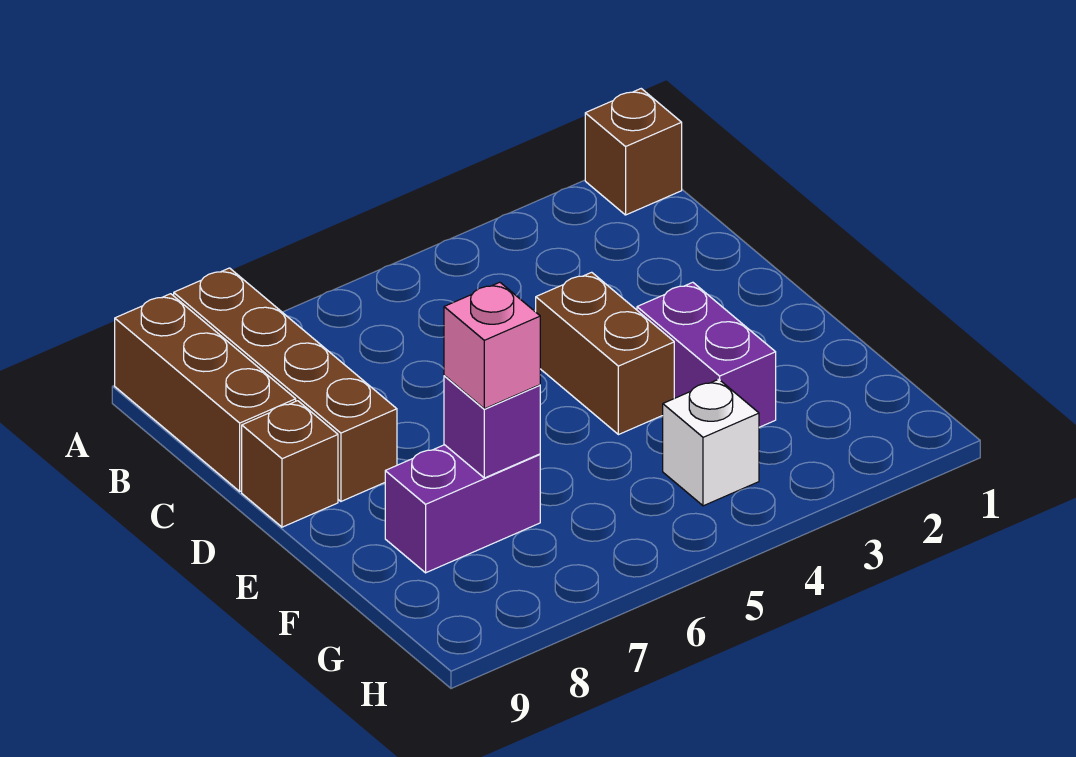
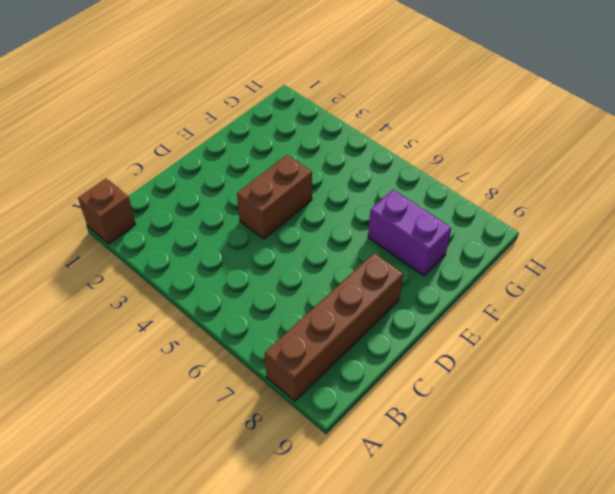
none -> brown 1x3 brick [115,294,296,491]
none -> brown 1x1 brick [242,401,338,527]

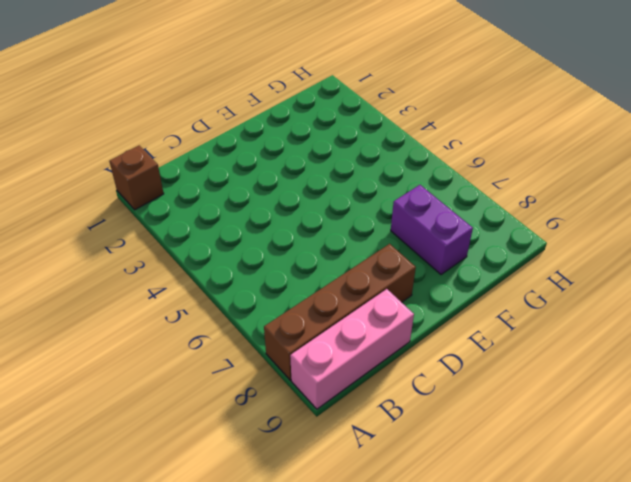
pink 1x3 brick [290,289,414,409] -> brown 1x3 brick [115,294,296,491]
none -> brown 1x2 brick [536,272,674,435]
none -> brown 1x1 brick [242,401,338,527]

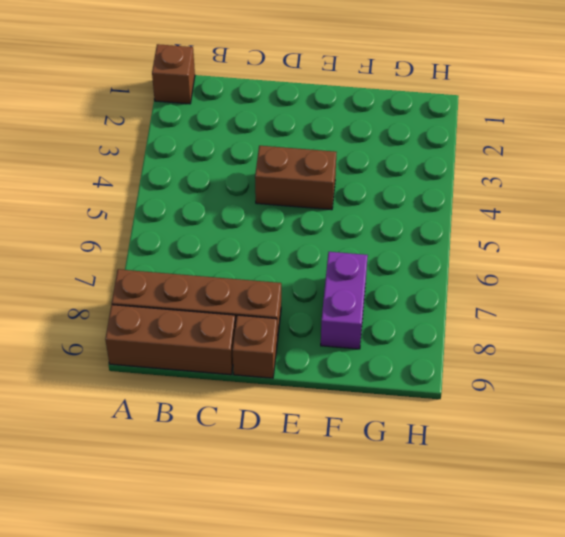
none -> purple 1x2 brick [637,282,776,427]
none -> white 1x1 brick [663,379,759,506]

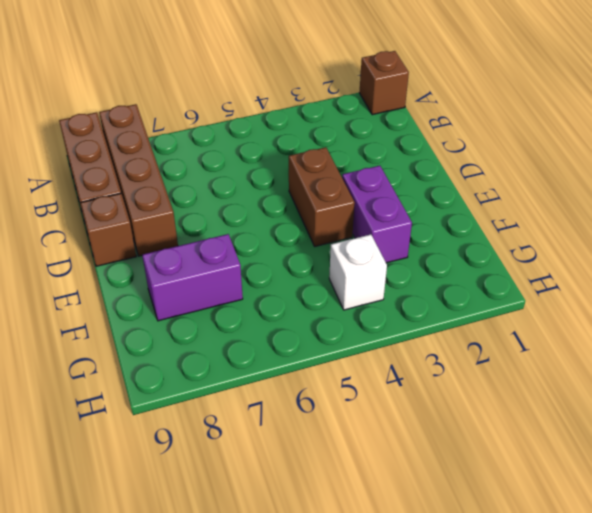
none -> purple 1x1 brick [444,376,540,478]
none -> pink 1x1 brick [444,282,540,409]

